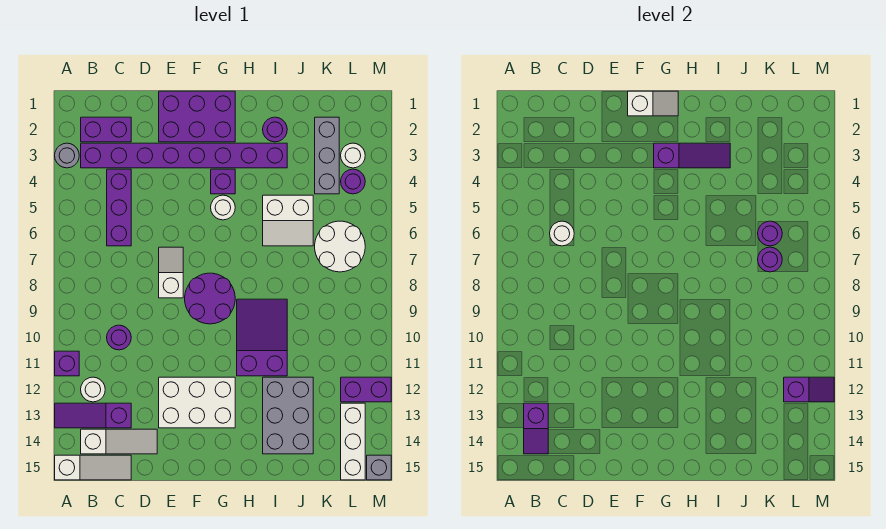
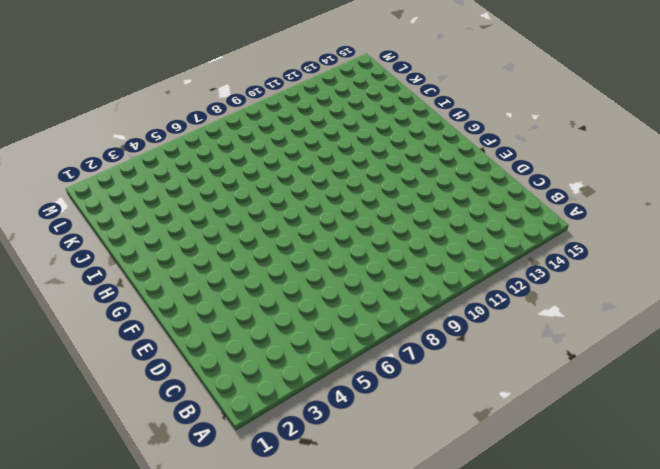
none -> grey 1x1 round brick [55,143,79,168]
none -> purple 1x1 brick [55,351,79,376]
none -> purple 1x3 slope [55,403,131,428]
none -> white 1x3 slope [55,455,131,480]

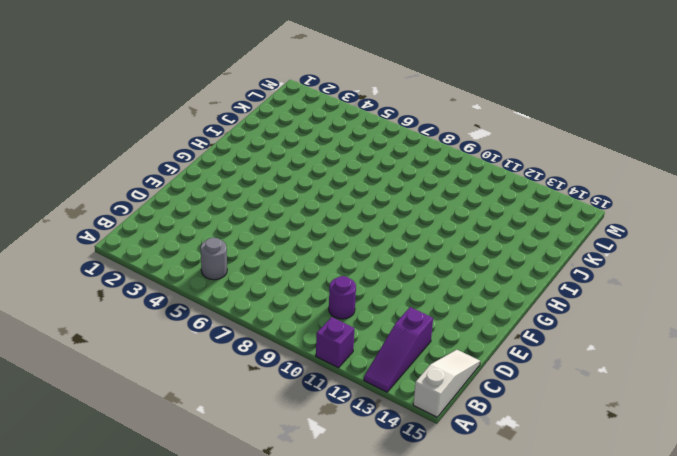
grey 1x1 round brick [201,238,227,280] -> grey 1x1 round brick moved to [55,143,79,168]
none -> purple 1x2 brick [81,117,131,142]
none -> purple 1x8 brick [81,143,287,168]
none -> white 1x1 round brick [81,377,105,402]
none -> white 1x3 slope [81,429,157,454]

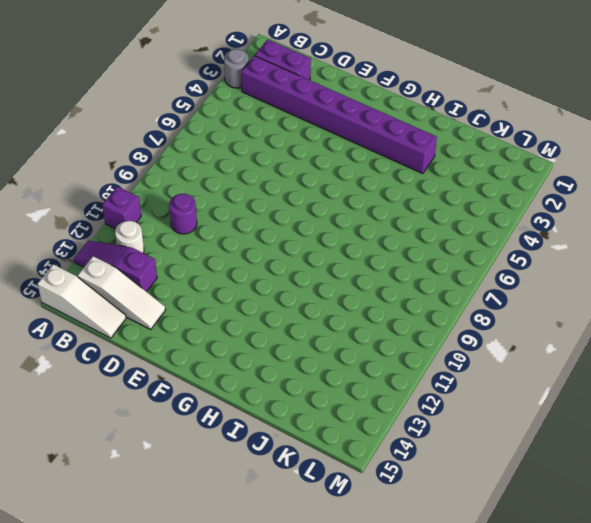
none -> purple 1x3 brick [107,169,131,246]
none -> purple 2x3 brick [159,91,235,142]
none -> white 1x2 slope [159,247,183,298]
none -> white 2x3 brick [159,377,235,428]

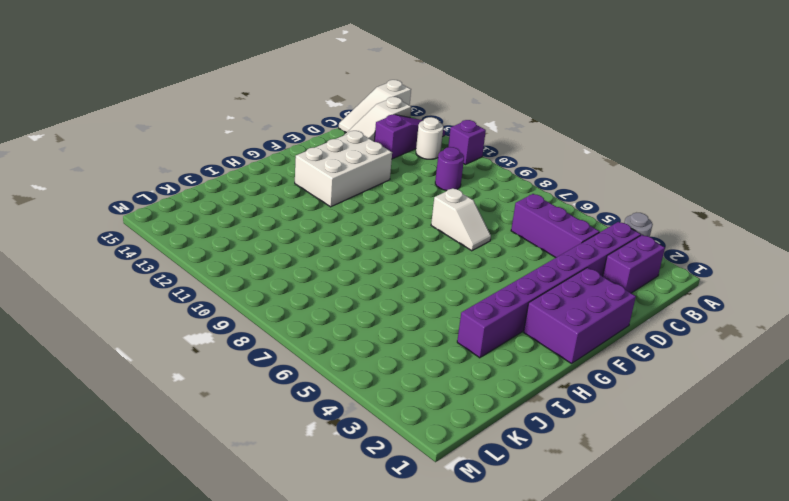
none -> purple 2x2 round brick [185,273,235,324]
none -> purple 1x1 brick [211,169,235,194]
none -> white 1x1 round brick [211,195,235,220]
none -> purple 2x3 slope [237,299,287,376]

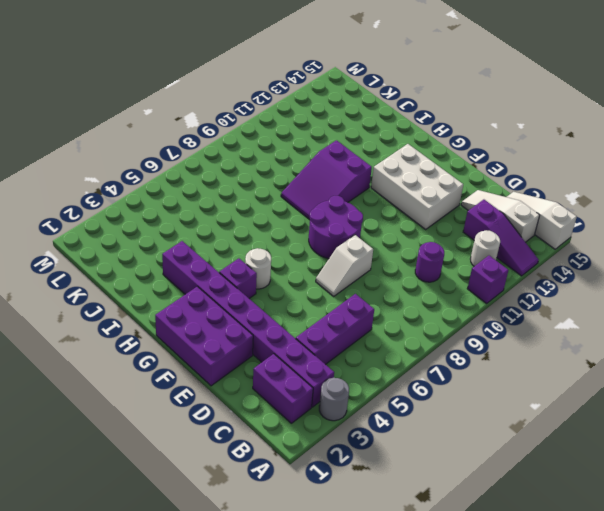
none -> purple 1x1 round brick [263,117,287,142]
none -> white 2x2 slope [263,195,313,246]
none -> grey 2x3 brick [263,377,313,454]
none -> grey 1x3 brick [315,117,339,194]

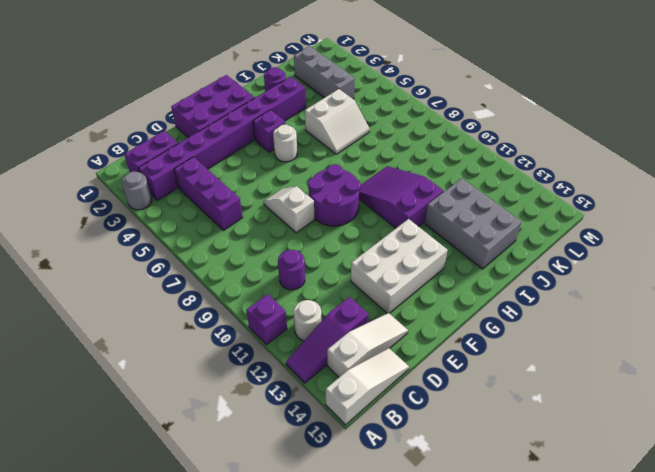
none -> white 2x2 round brick [315,221,365,272]
none -> white 1x1 round brick [341,143,365,168]
none -> purple 1x1 round brick [341,169,365,194]
none -> purple 1x2 brick [341,377,391,402]

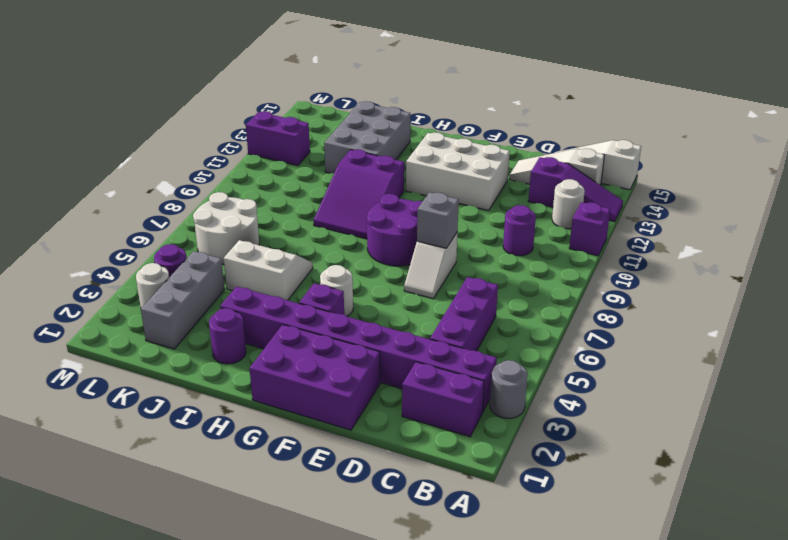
grey 1x1 brick [417,192,459,248] -> grey 1x1 brick moved to [367,455,391,480]
none -> white 1x3 brick [341,403,365,480]
none -> purple 1x2 slope [524,403,548,454]
none -> white 1x1 round brick [550,221,574,246]
none -> white 1x2 slope [628,91,678,116]

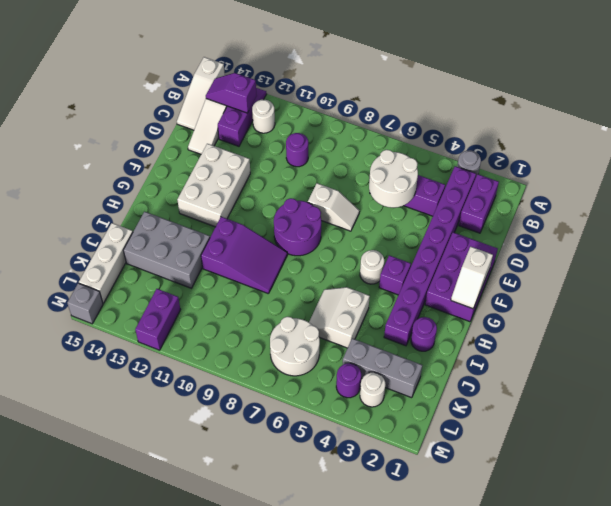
white 2x2 round brick [369,150,418,208] -> white 1x1 round brick [550,221,574,246]
white 1x3 brick [79,223,133,303] -> white 1x3 brick turned to [341,403,365,480]
none -> purple 1x1 brick [55,351,79,376]
none -> purple 1x3 slope [654,143,730,168]
none -> purple 1x1 round brick [758,221,782,246]
none -> purple 1x1 round brick [758,247,782,272]

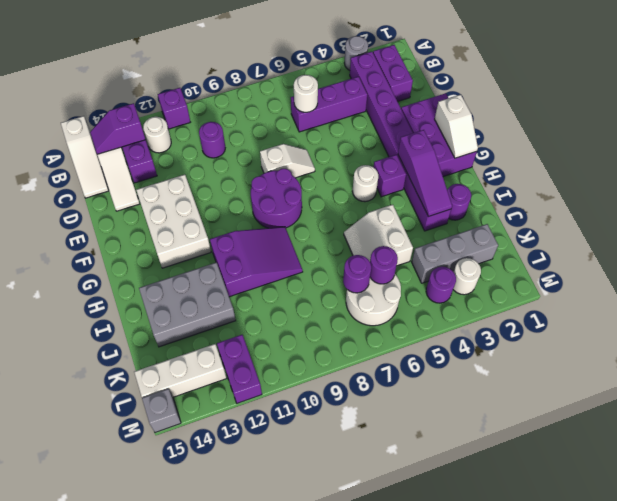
none -> purple 1x2 slope [784,377,834,402]

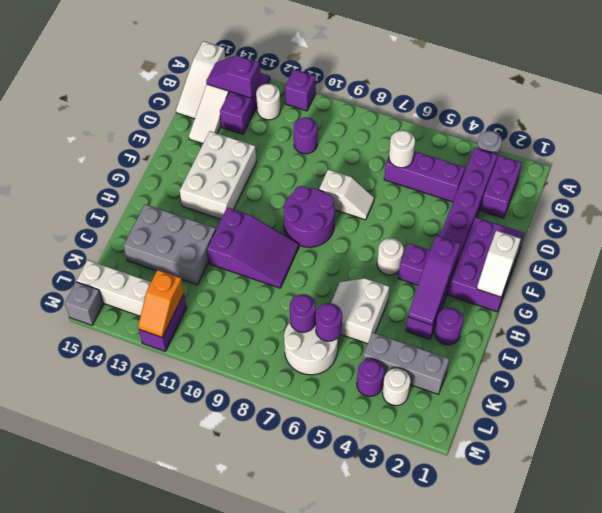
orange 1x2 slope [138,270,184,337] -> purple 1x2 slope [784,377,834,402]

